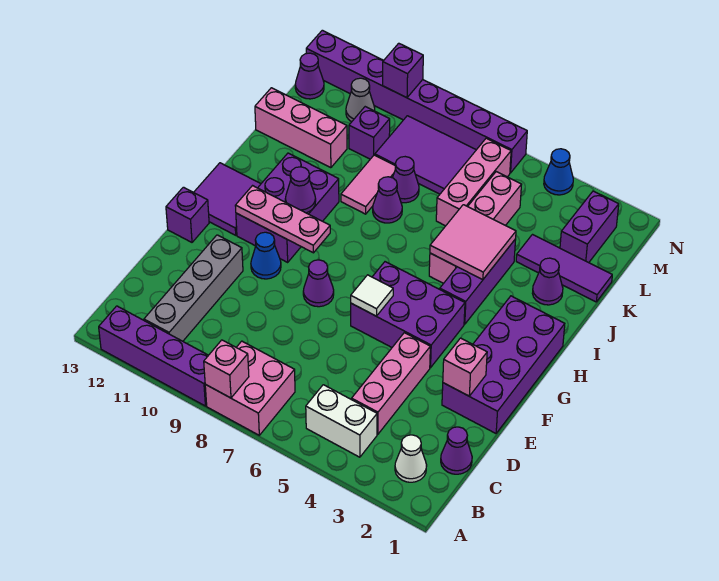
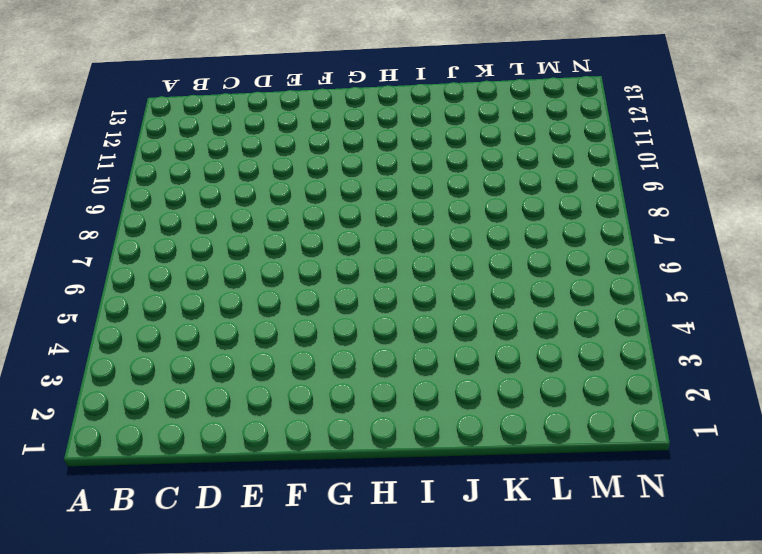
none -> pink 2x2 brick [205,341,295,435]
none -> purple 1x4 brick [99,306,208,406]
none -> white 1x1 cone [395,435,427,482]
none -> white 1x2 brick [306,385,377,457]

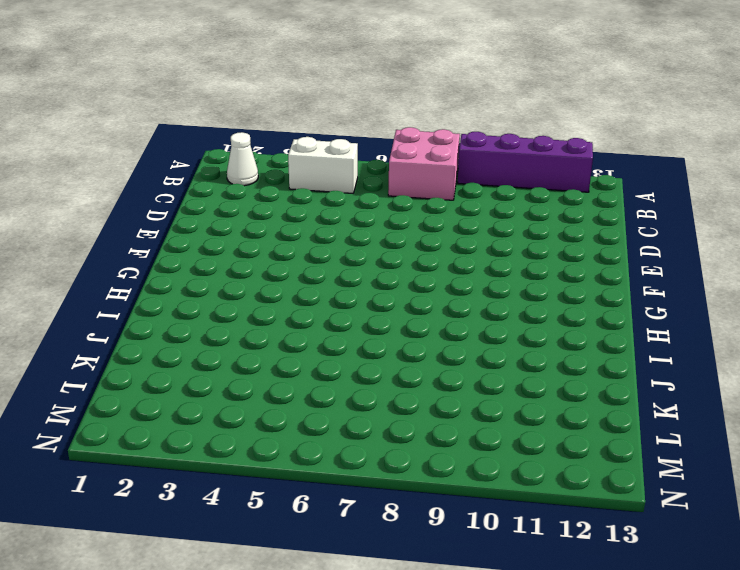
none -> grey 1x4 brick [144,235,243,341]
none -> purple 1x1 cone [441,427,472,474]
none -> pink 1x3 brick [352,333,430,434]
none -> purple 2x4 brick [442,296,565,433]

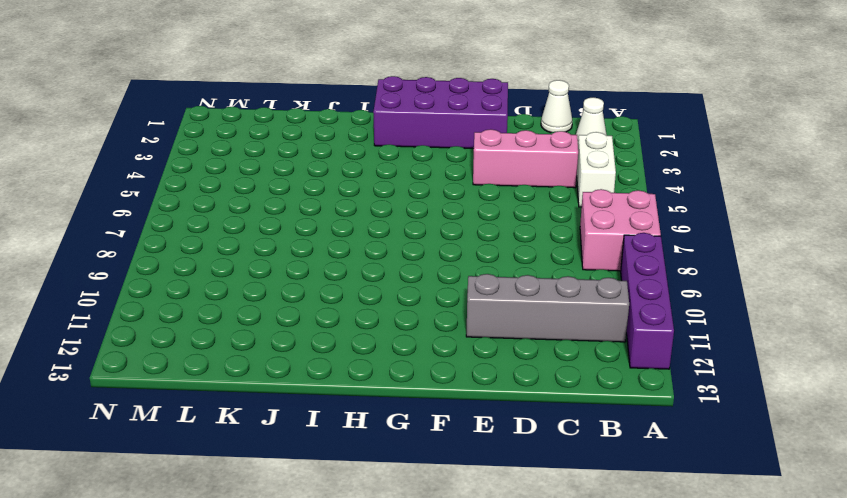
white 1x1 cone [541,80,572,132] -> purple 1x1 cone [441,427,472,474]
none -> purple 2x3 brick [351,262,465,368]
none -> purple 1x1 cone [303,260,334,307]
none -> blue 1x1 cone [251,232,281,279]
none -> purple 1x1 brick [166,187,209,242]

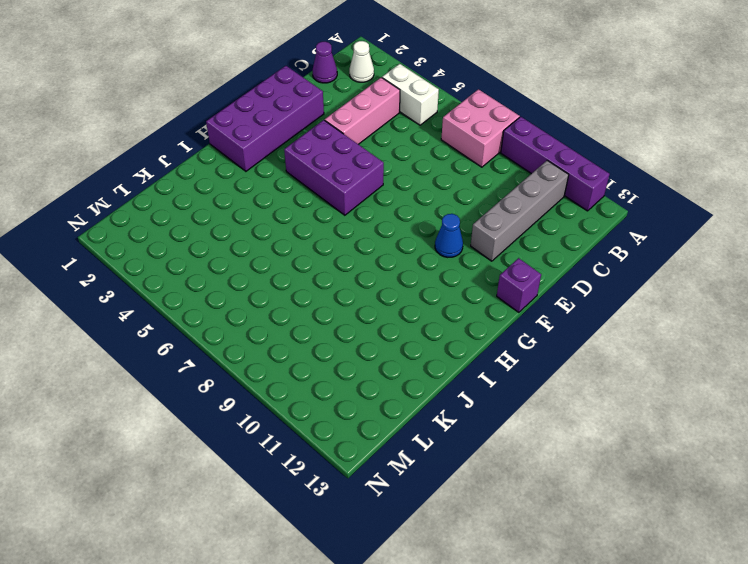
none -> purple 1x1 cone [303,260,334,307]
none -> purple 2x3 brick [236,153,339,262]
none -> purple 2x2 tile [194,163,261,235]
none -> purple 1x3 brick [440,239,516,324]

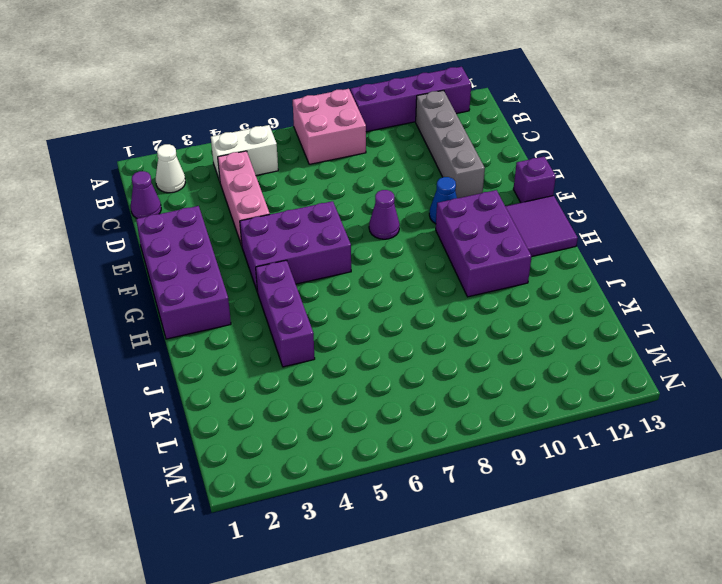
none -> pink 1x4 brick [429,172,522,283]
none -> purple 1x1 cone [532,258,563,305]
none -> purple 1x1 cone [373,177,402,223]
none -> pink 1x2 tile [341,155,396,214]

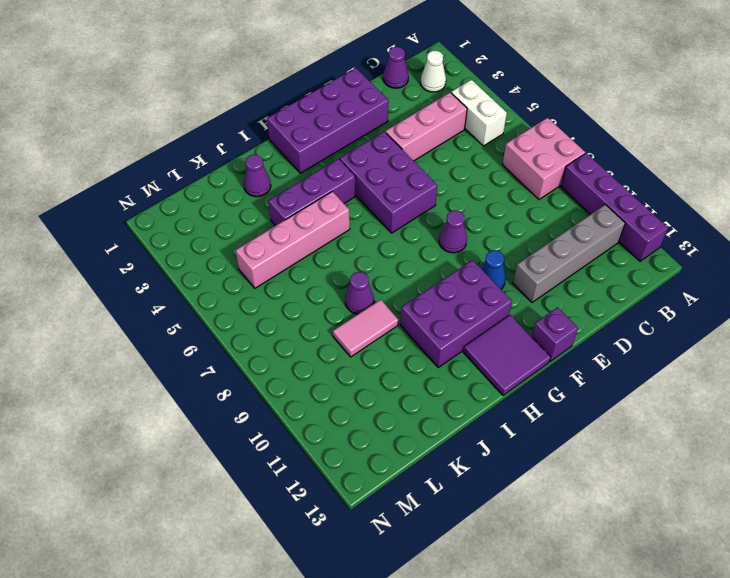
none -> purple 1x3 tile [516,235,612,302]
none -> pink 1x3 brick [436,138,511,226]
none -> purple 1x1 cone [393,157,419,203]
none -> pink 1x3 brick [255,88,347,168]

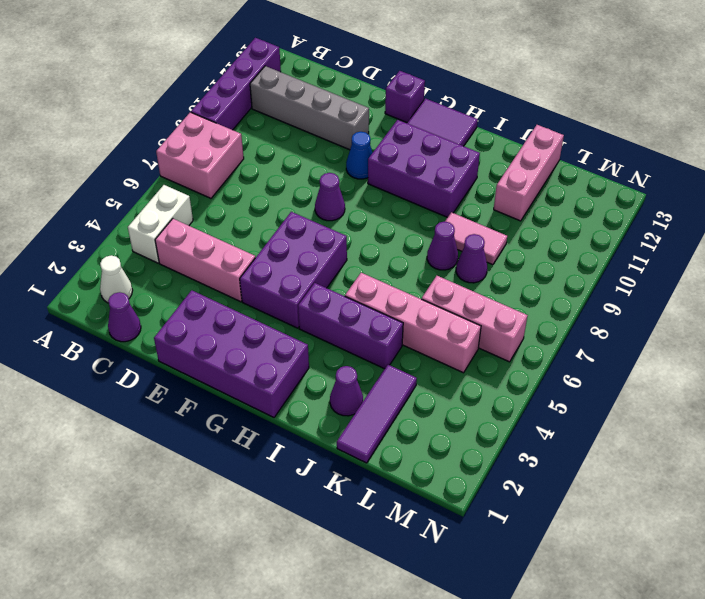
none -> purple 1x2 brick [560,191,619,263]
none -> purple 2x3 tile [375,116,476,194]
none -> purple 1x1 brick [349,107,390,159]
none -> grey 1x1 cone [346,78,375,122]

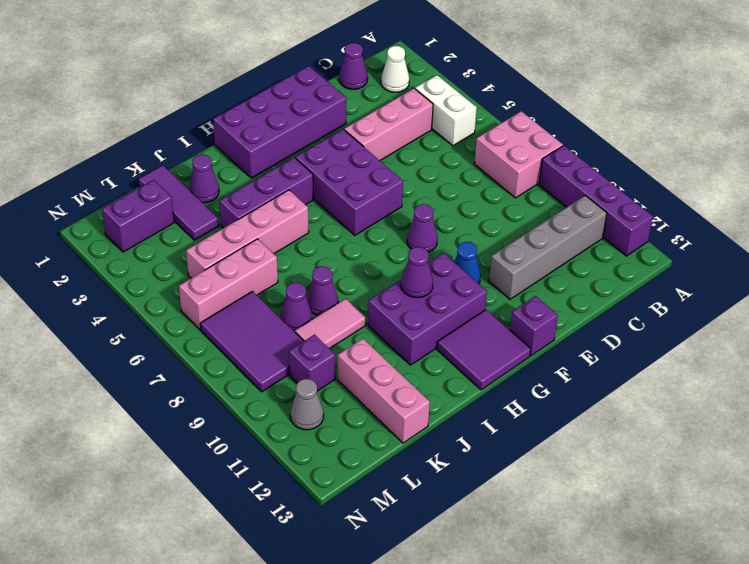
none -> purple 1x1 cone [295,53,324,99]
none -> blue 1x1 cone [544,149,573,195]
none -> purple 1x8 brick [306,30,527,173]
none -> pink 1x1 brick [204,340,249,398]

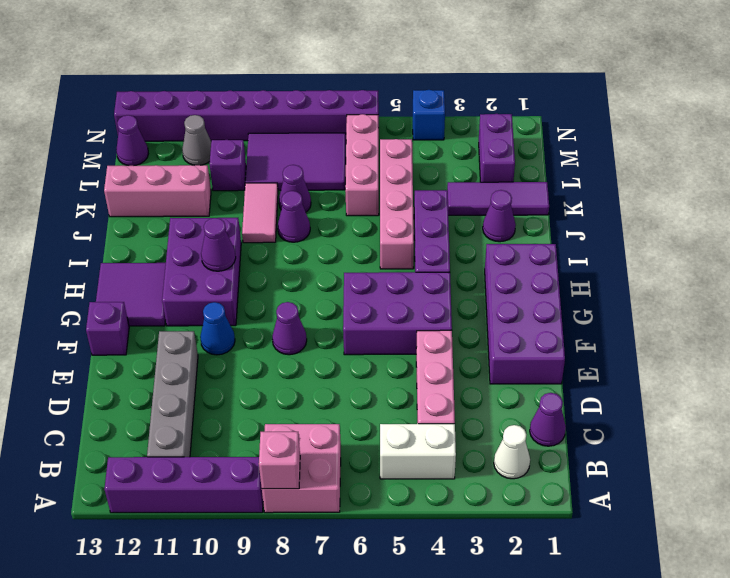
blue 1x1 brick [413,90,445,140] -> blue 1x1 cone [544,149,573,195]
none -> pink 1x1 brick [443,338,487,396]
none -> white 1x1 tile [351,275,393,316]
none -> pink 1x3 plate [235,186,330,253]
none -> pink 2x2 tile [430,205,516,280]

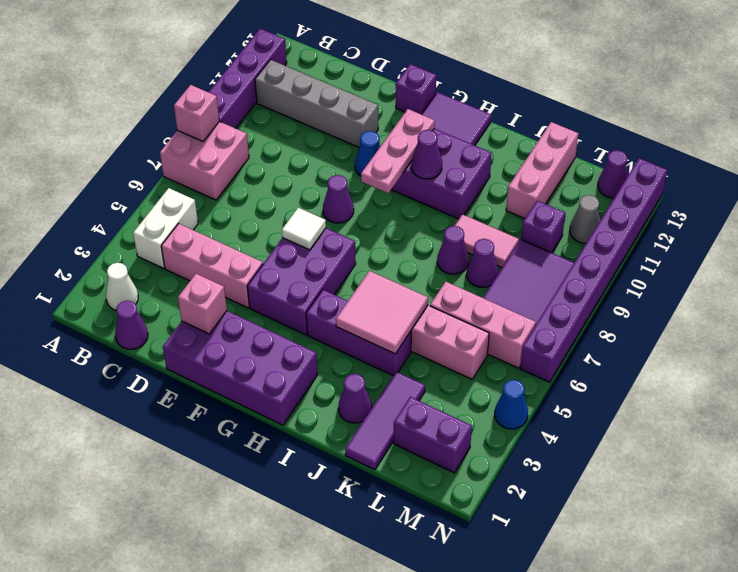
none -> purple 1x1 brick [383,43,423,98]

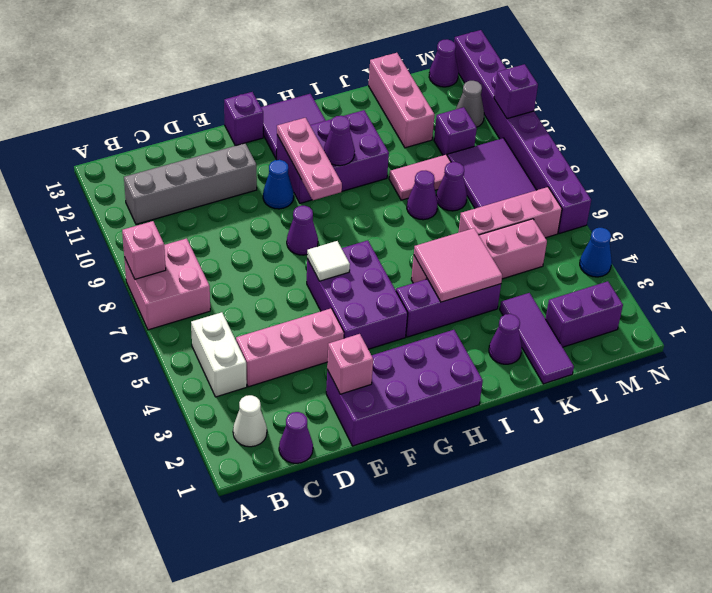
none -> purple 1x4 brick [99,306,208,406]

